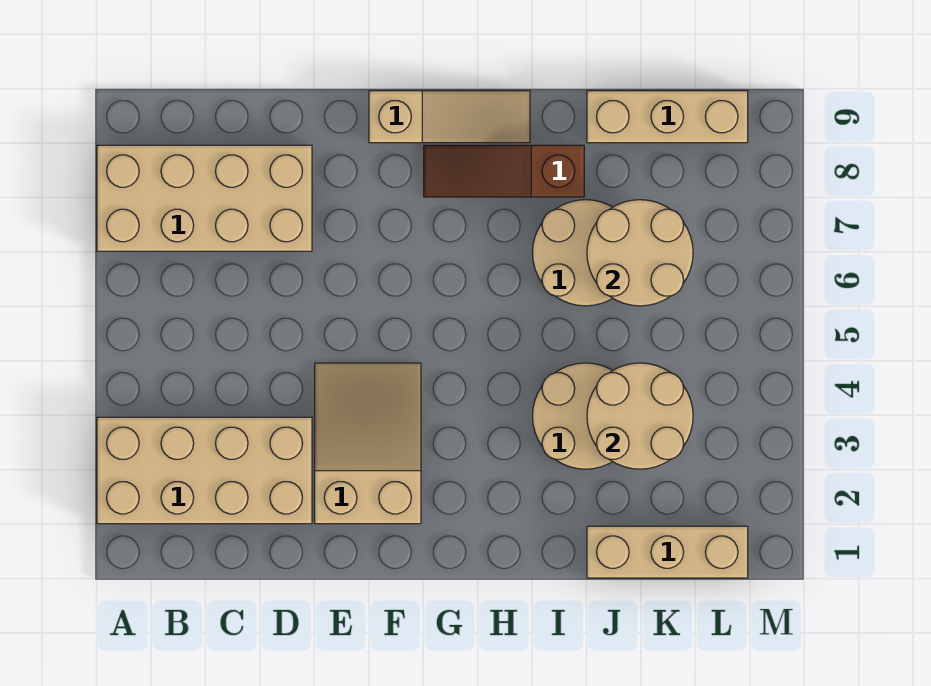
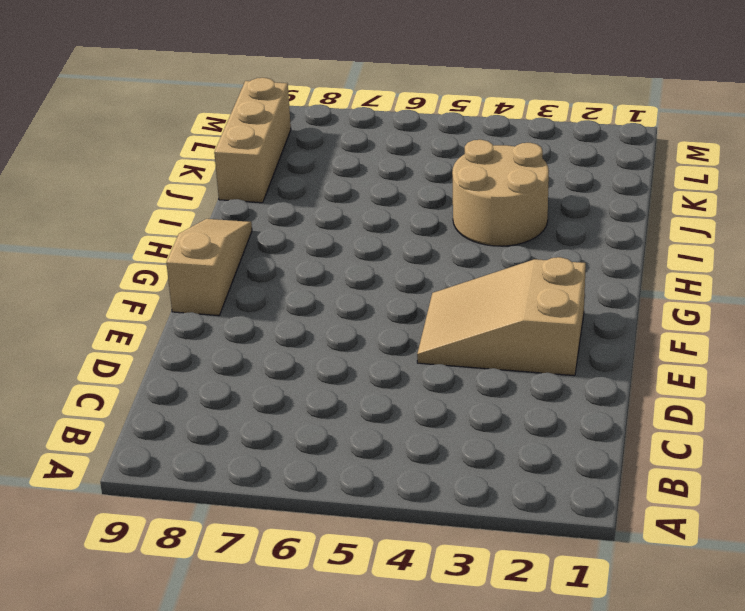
none -> tan 2x4 brick [97,417,312,524]
none -> tan 2x4 brick [97,145,312,251]

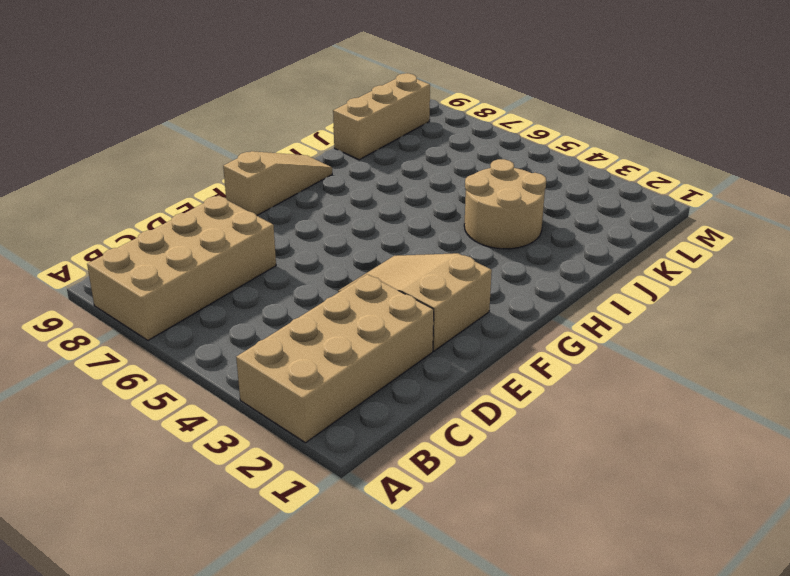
none -> brown 1x3 slope [424,145,584,197]
none -> tan 2x2 round brick [532,200,613,306]

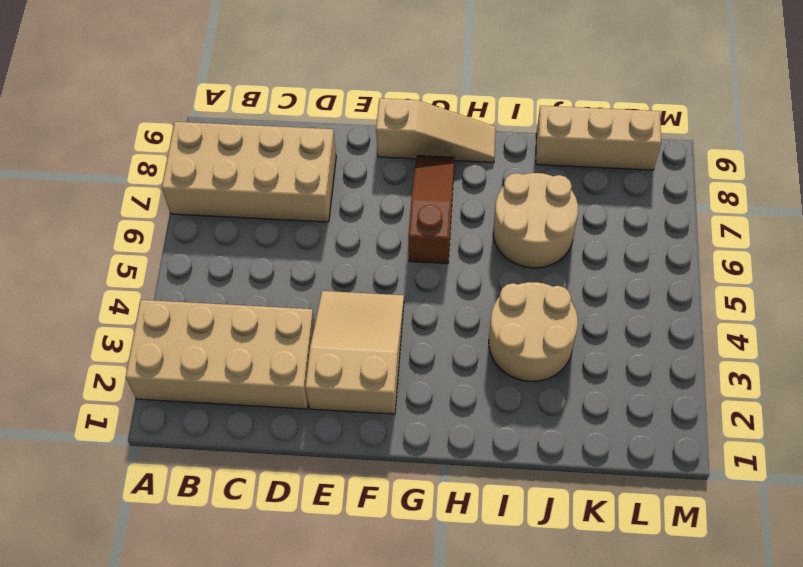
brown 1x3 slope [408,156,455,264] -> brown 1x3 slope turned to [424,145,584,197]
none -> tan 1x3 brick [587,526,748,578]
none -> tan 2x2 round brick [587,363,693,469]

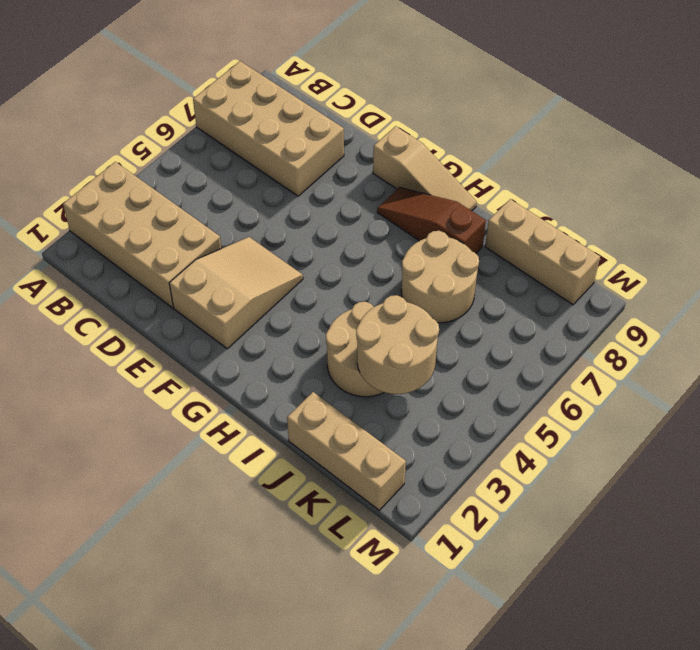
none -> tan 2x2 round brick [587,200,693,306]

